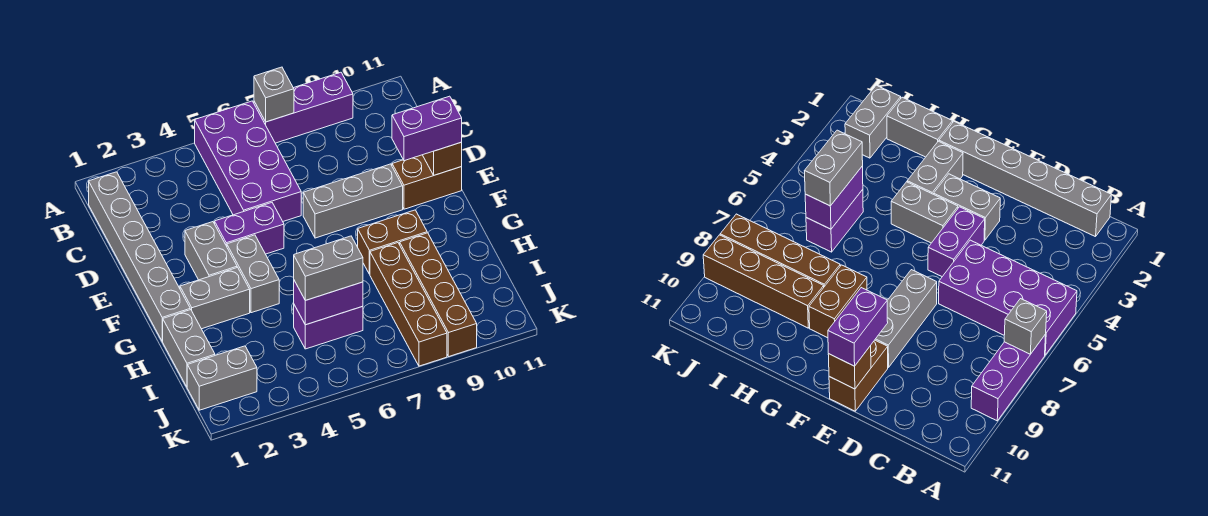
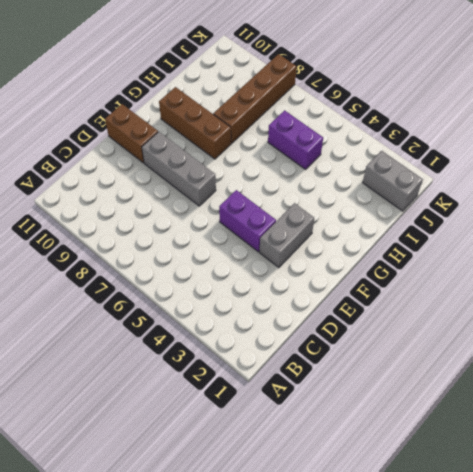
brown 1x3 brick [159,87,231,159] -> brown 1x2 brick [358,210,427,274]
none -> purple 2x4 brick [195,101,301,221]
none -> purple 1x3 brick [254,72,353,143]
none -> grey 1x6 brick [89,172,190,341]

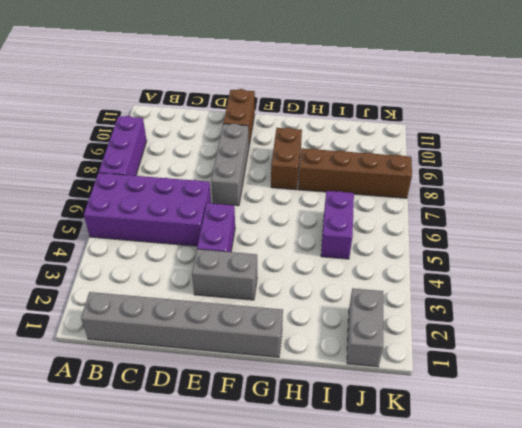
none -> grey 1x2 brick [227,235,279,313]
none -> grey 1x2 brick [180,267,250,329]
none -> grey 1x2 brick [163,310,215,387]

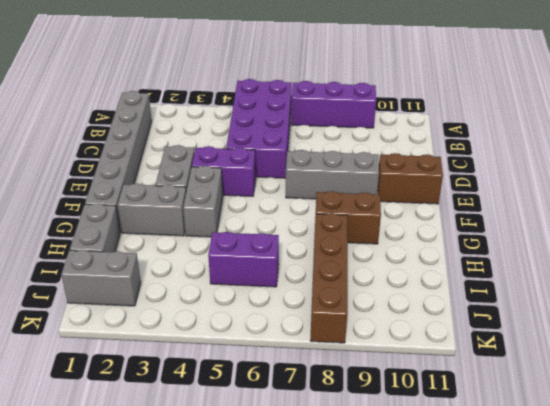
none -> brown 1x4 brick [400,233,477,356]
none -> grey 1x1 brick [254,67,294,122]
none -> brown 1x1 brick [423,142,462,175]

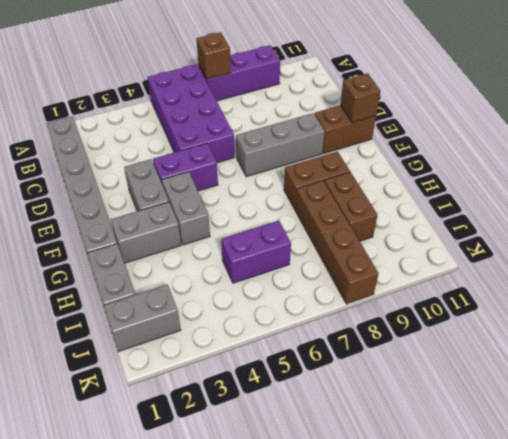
brown 1x1 brick [197,32,231,79] -> grey 1x1 brick [254,67,294,122]
brown 1x2 brick [325,172,378,241] -> brown 1x4 brick [400,233,477,356]
none -> purple 1x2 brick [294,281,363,325]
none -> purple 1x2 brick [392,96,462,161]
none -> grey 1x2 brick [294,236,363,300]

